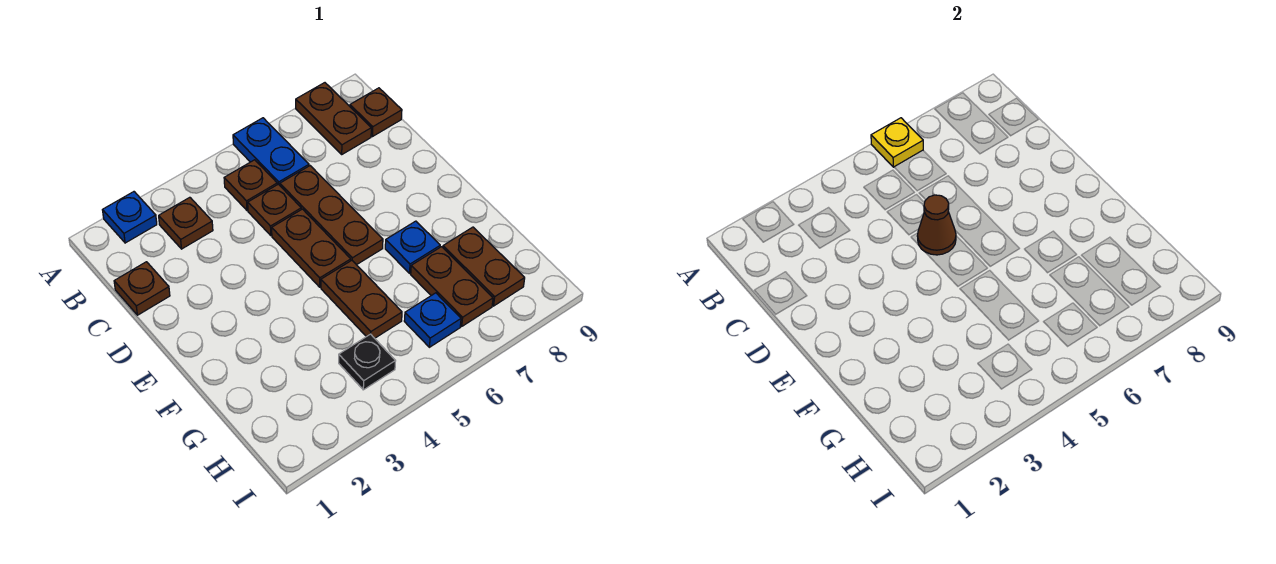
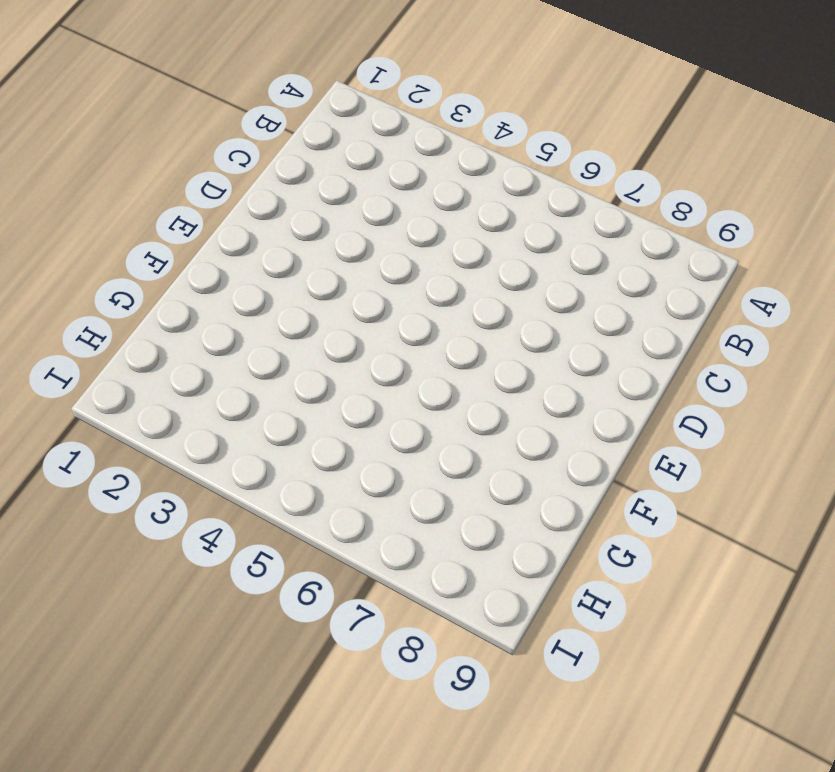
none -> blue 1x1 plate [103,192,157,243]
none -> blue 1x2 plate [233,118,309,185]
none -> brown 1x2 plate [296,83,371,154]

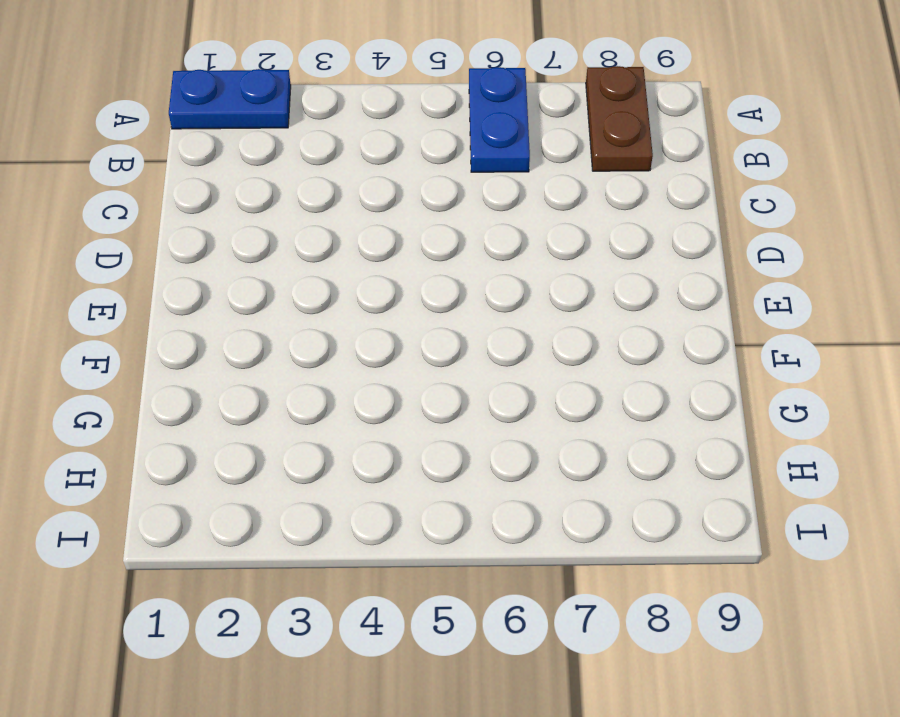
blue 1x2 plate [169,69,291,129] -> blue 1x1 plate [103,192,157,243]
none -> brown 1x1 plate [159,197,213,249]
none -> brown 1x1 plate [224,160,277,210]
none -> brown 1x1 plate [350,88,402,136]

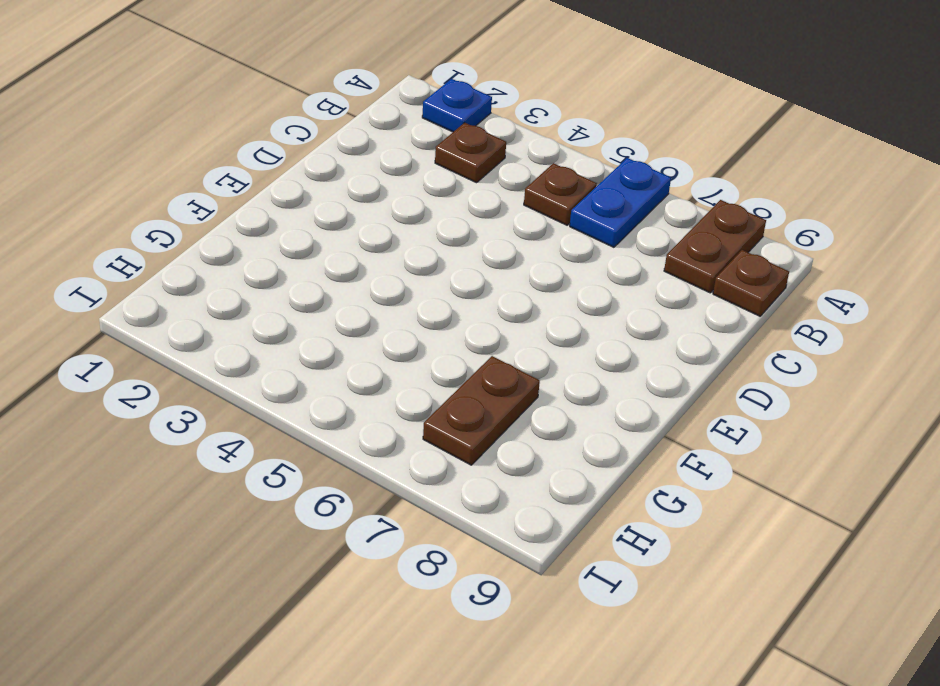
none -> brown 1x1 plate [114,262,170,315]
none -> brown 1x1 plate [248,184,301,235]
none -> brown 1x3 plate [280,166,383,265]

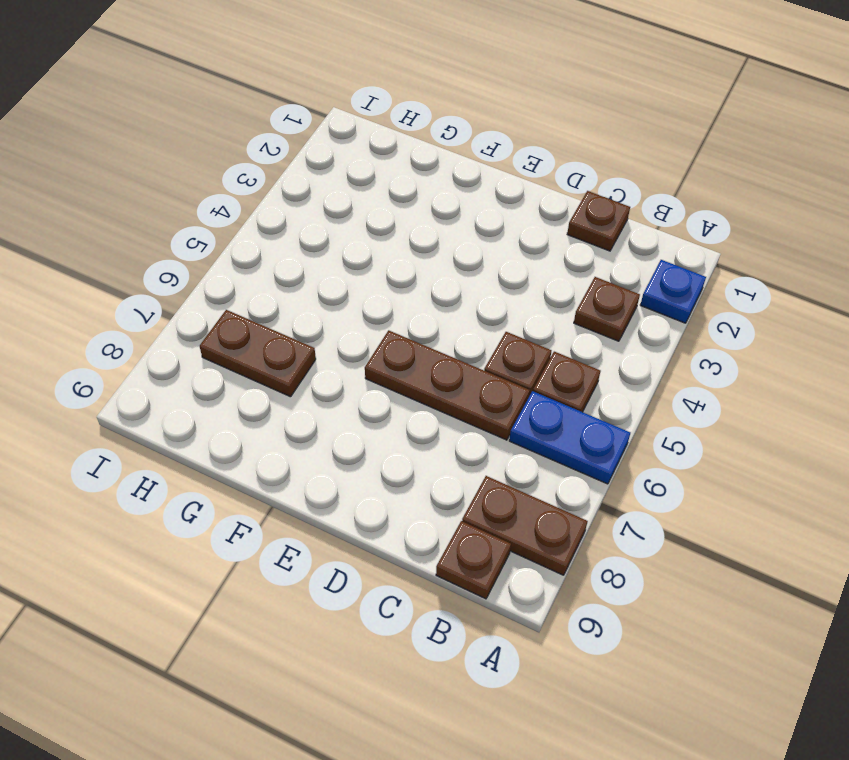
none -> brown 1x2 plate [272,209,351,287]
none -> brown 1x2 plate [321,260,402,338]
none -> blue 1x1 plate [385,221,440,273]

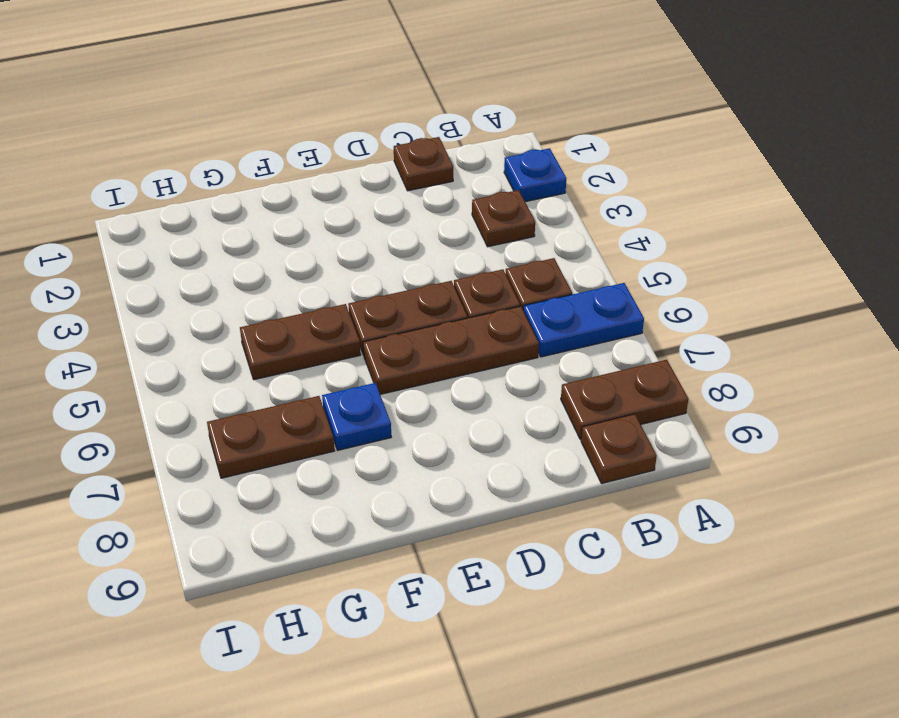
none -> brown 1x2 plate [443,227,525,306]
none -> black 1x1 plate [339,334,395,390]
none -> blue 1x1 plate [404,293,461,347]

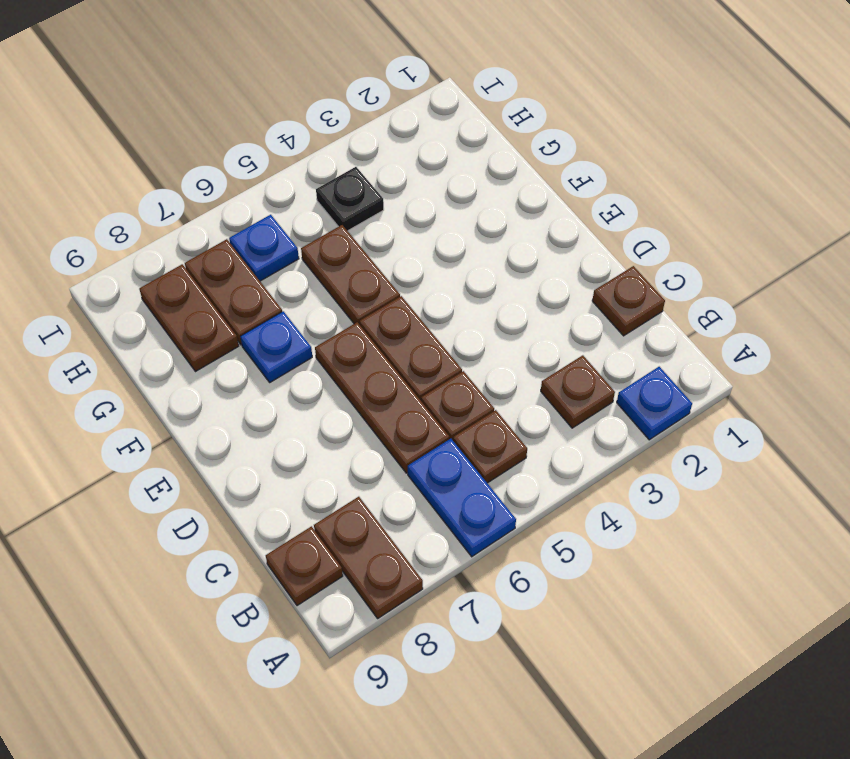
none -> yellow 1x1 plate [871,118,923,167]
none -> brown 1x1 cone [917,195,956,255]

